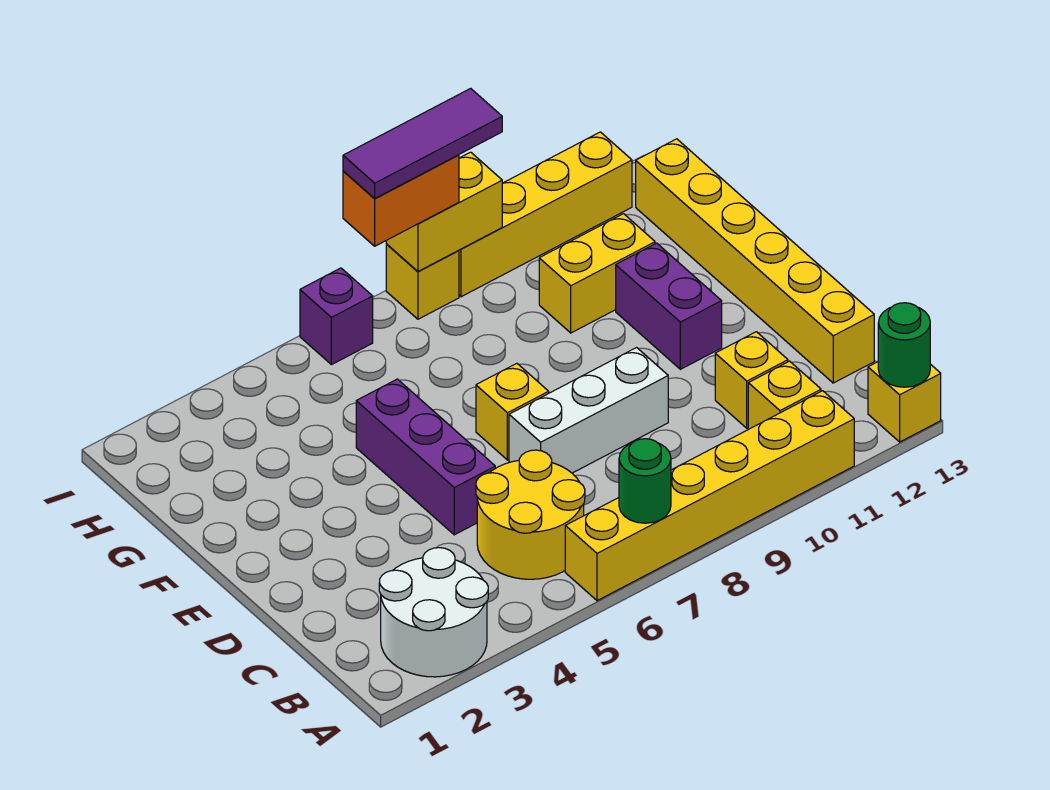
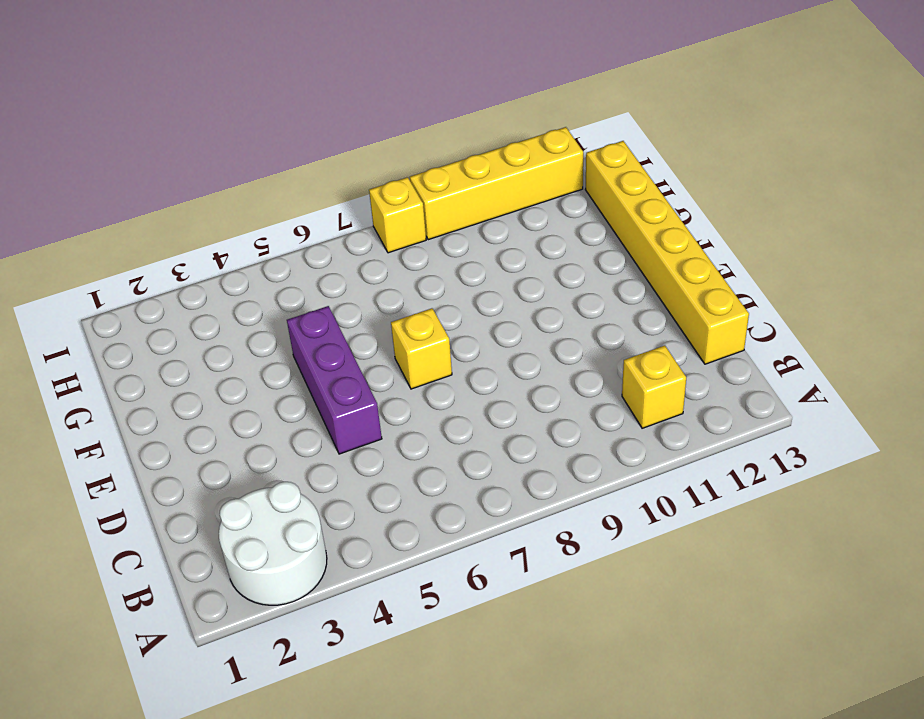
none -> yellow 1x6 brick [565,391,854,601]
none -> yellow 1x1 brick [868,362,941,442]
none -> yellow 2x2 round brick [476,450,585,579]

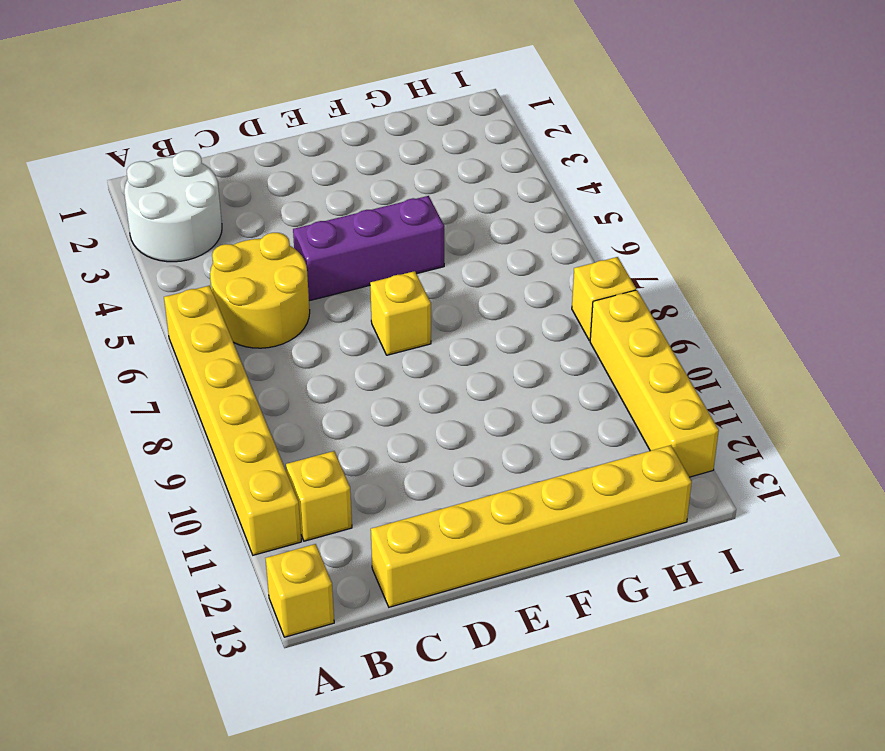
none -> yellow 1x1 brick [715,332,788,428]
none -> white 1x3 brick [509,348,668,473]
none -> purple 1x2 brick [616,243,722,369]

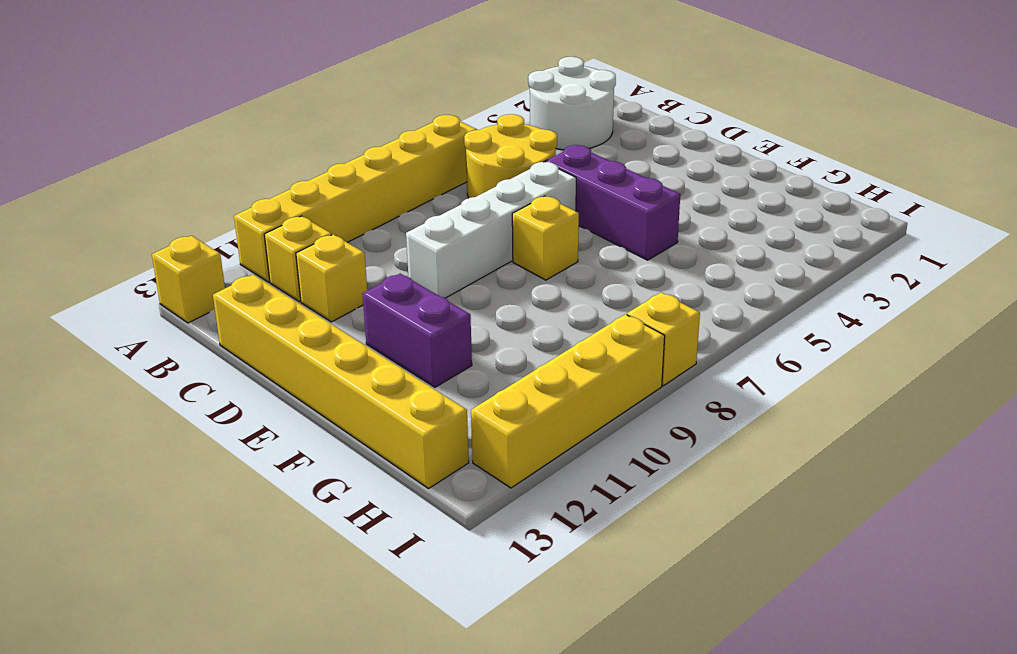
white 1x4 brick [406,162,576,298] -> white 1x3 brick [509,348,668,473]
none -> yellow 1x2 brick [539,214,655,333]
none -> purple 1x1 brick [300,268,373,365]
none -> green 1x1 round brick [619,439,671,523]

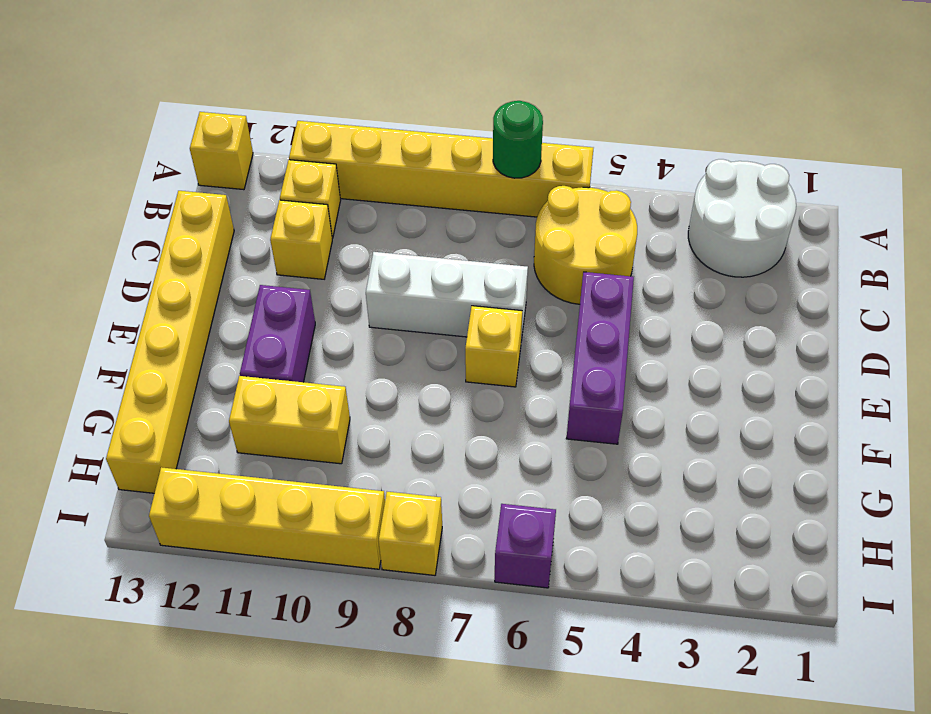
none -> green 1x1 round brick [878,303,930,387]
none -> yellow 1x2 brick [386,152,502,271]
none -> orange 1x2 brick [343,155,459,246]

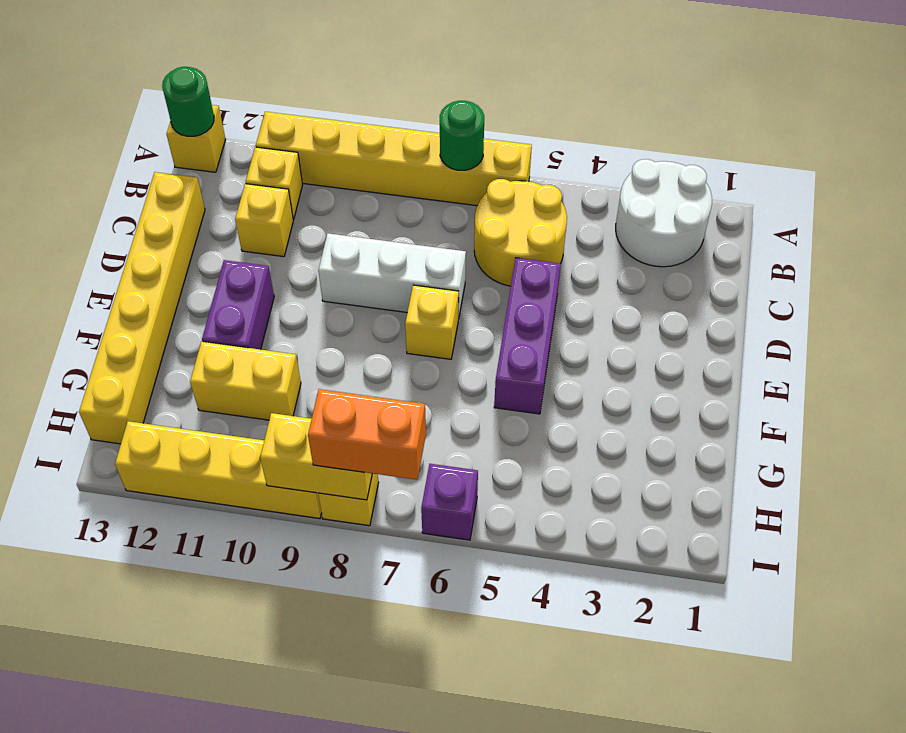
none -> purple 1x3 tile [343,88,502,199]

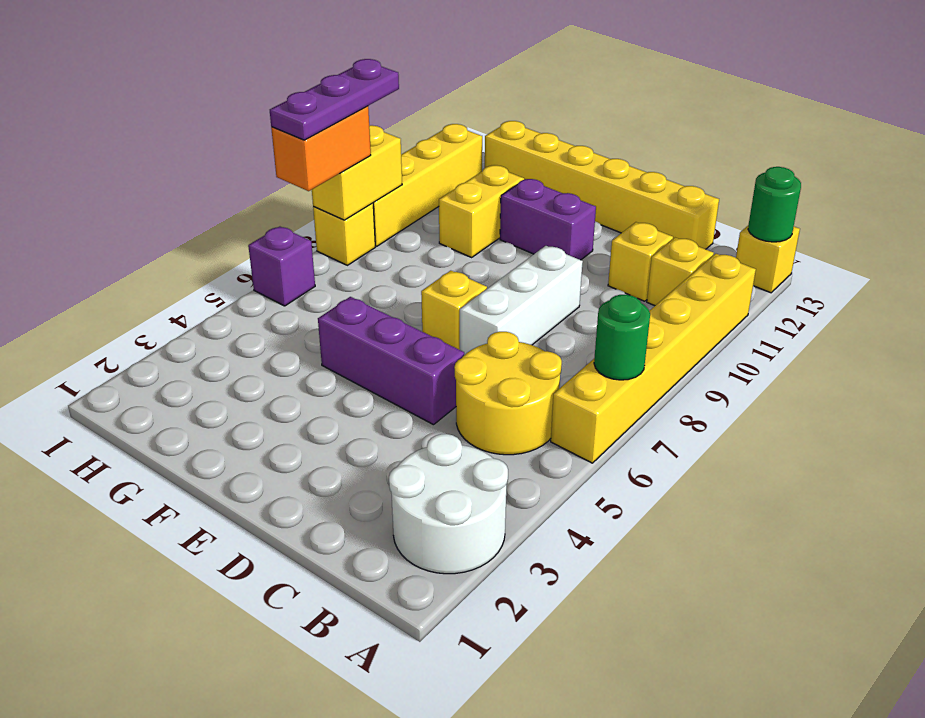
purple 1x3 plate [270,59,399,140] -> purple 1x3 tile [343,88,502,199]

